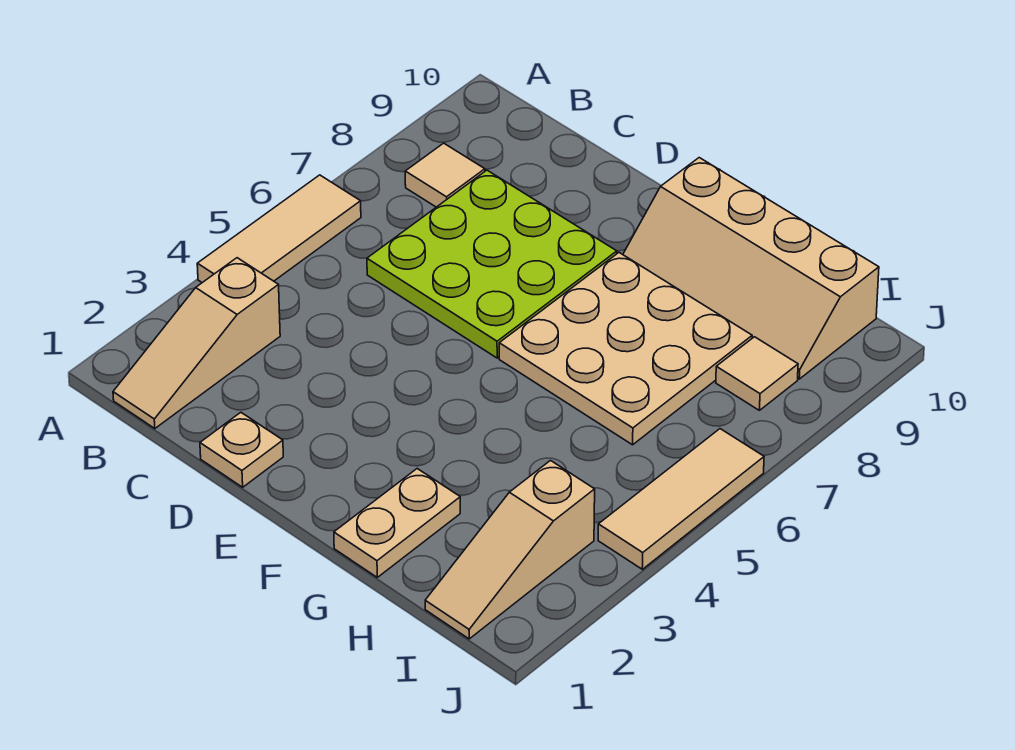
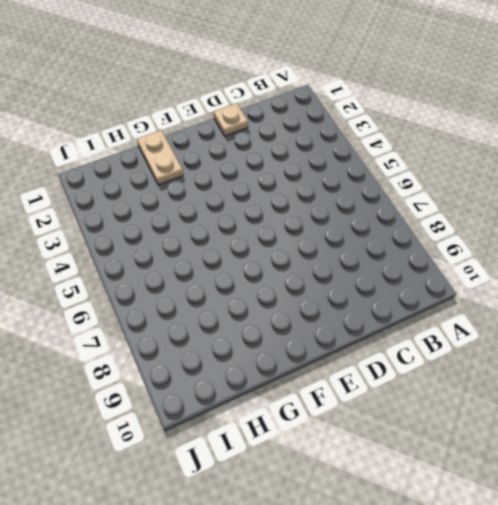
none -> tan 1x3 tile [197,175,361,283]
none -> tan 1x3 slope [113,258,280,429]

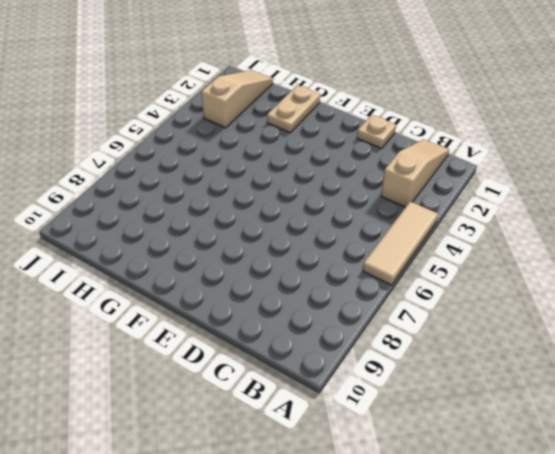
none -> tan 1x1 tile [405,143,485,207]
none -> lime 3x3 plate [367,170,617,358]

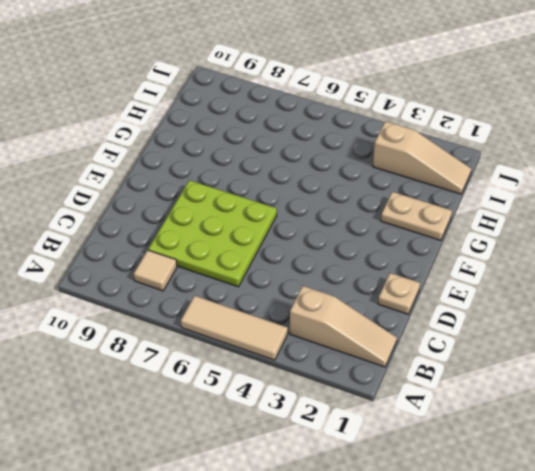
none -> tan 3x3 plate [499,253,752,445]
none -> tan 2x4 slope [623,158,879,379]

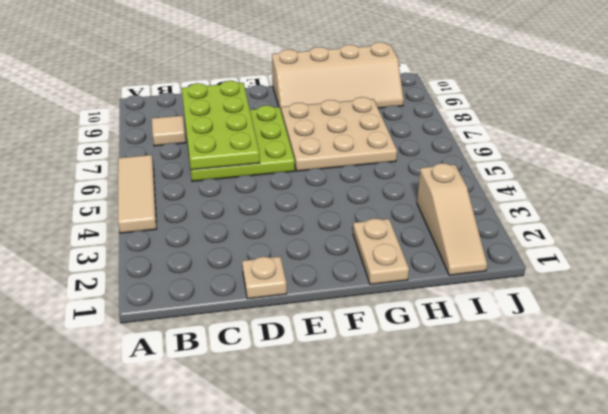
lime 2x4 plate [182,81,260,170] -> none
none -> tan 1x3 slope [113,258,280,429]
none -> tan 1x1 tile [716,337,798,410]

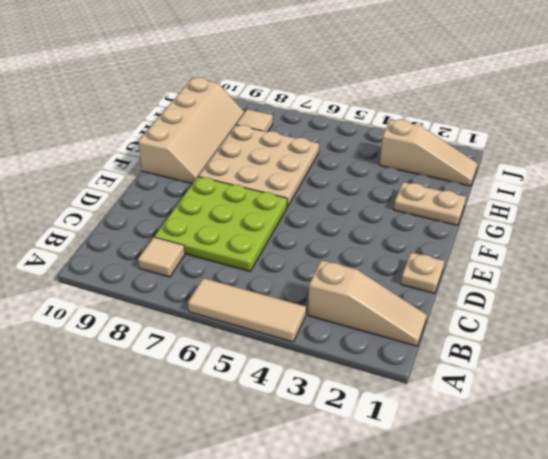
none -> tan 1x3 tile [598,429,764,569]

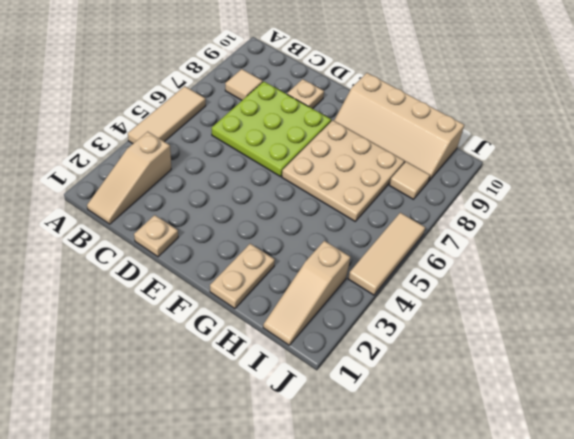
tan 1x1 plate [287,79,324,109] -> none

